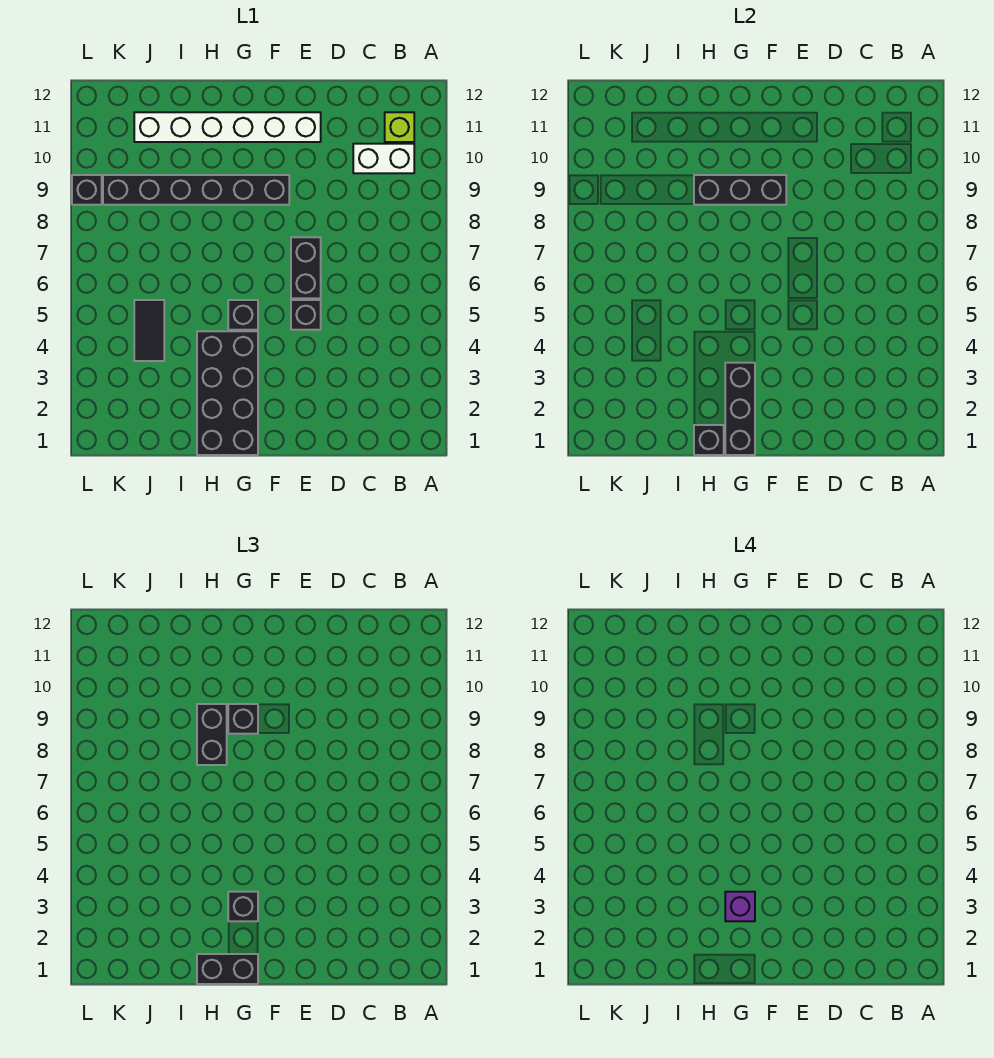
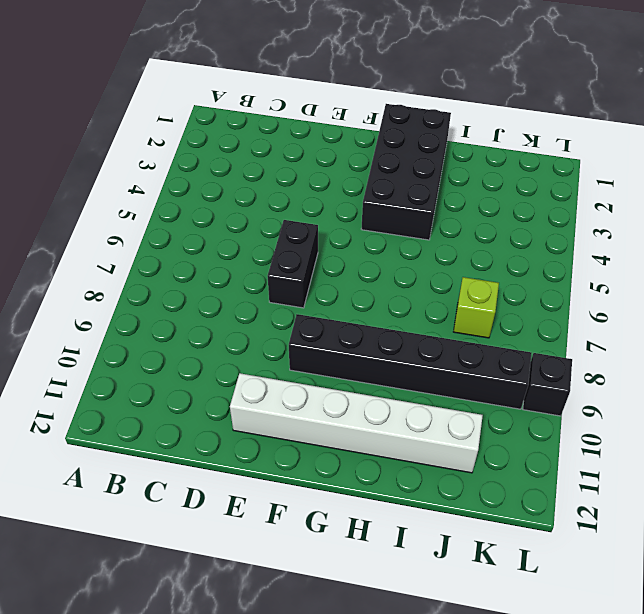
lime 1x1 brick [453,277,499,338] -> lime 1x1 brick moved to [385,112,414,142]
none -> white 1x2 brick [353,144,414,173]
none -> black 1x1 brick [291,300,321,330]
none -> black 1x1 brick [228,300,258,330]

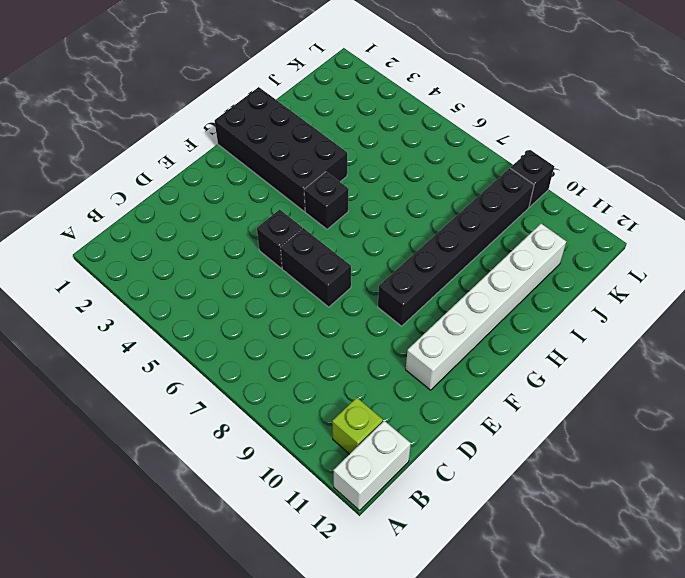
white 1x2 brick [333,421,411,510] -> white 1x2 brick moved to [353,144,414,173]
none -> black 1x2 tile [134,300,164,361]
none -> black 1x3 brick [694,175,786,205]
none -> black 1x3 brick [725,363,755,455]

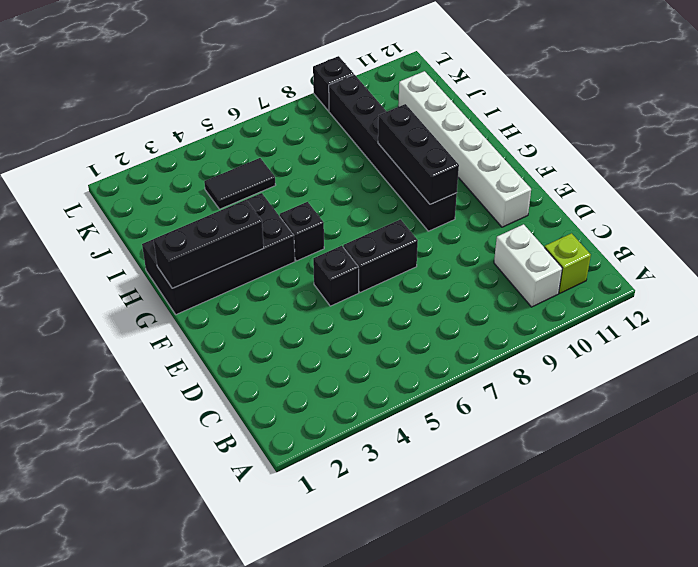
none -> black 1x1 brick [694,425,724,455]
none -> black 1x2 brick [197,954,258,984]
none -> black 1x1 brick [228,892,258,921]

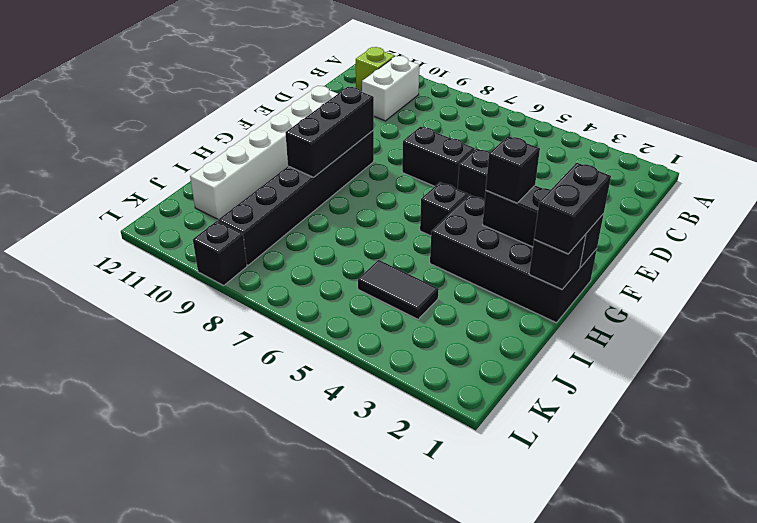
none -> black 1x1 brick [228,704,258,734]
none -> black 1x2 brick [197,704,227,765]
none -> purple 1x1 brick [725,892,755,921]

